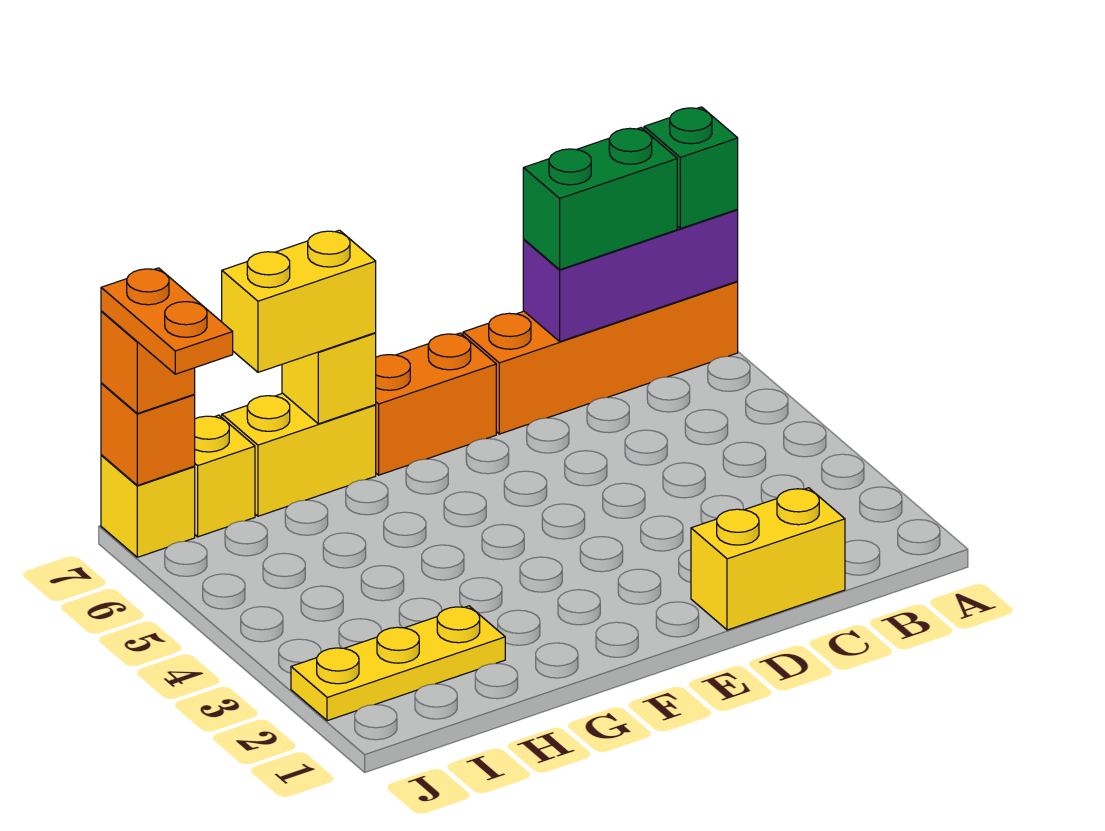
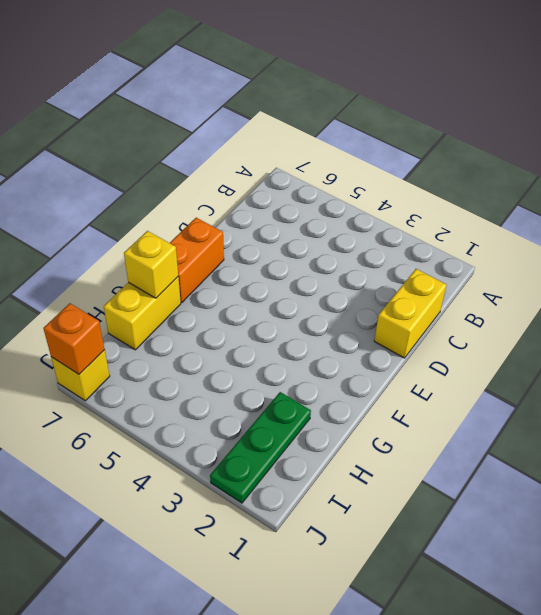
green 1x3 plate [210,392,311,503] -> yellow 1x3 plate [291,606,505,721]
none -> orange 1x4 brick [463,282,738,434]
none -> yellow 1x1 brick [194,415,255,537]
none -> purple 1x3 brick [523,210,738,341]

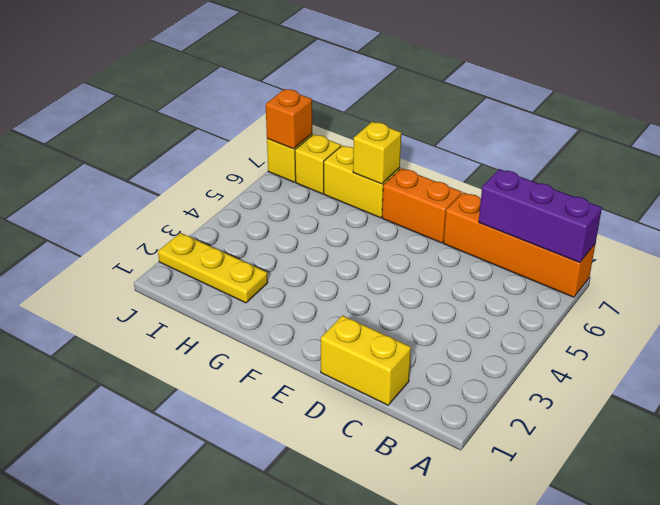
none -> green 1x1 brick [644,107,738,229]
none -> green 1x2 brick [523,128,677,270]
none -> yellow 1x2 brick [222,230,376,372]

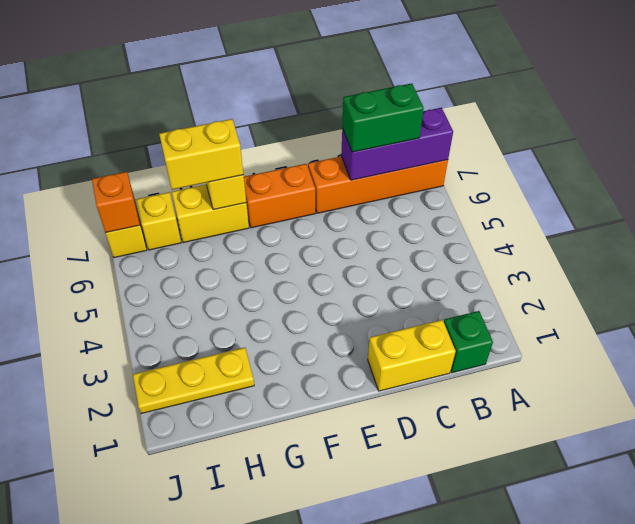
green 1x1 brick [444,311,493,373] -> green 1x1 brick moved to [644,107,738,229]
none -> orange 1x1 brick [101,311,195,413]
none -> orange 1x2 plate [101,268,233,374]

